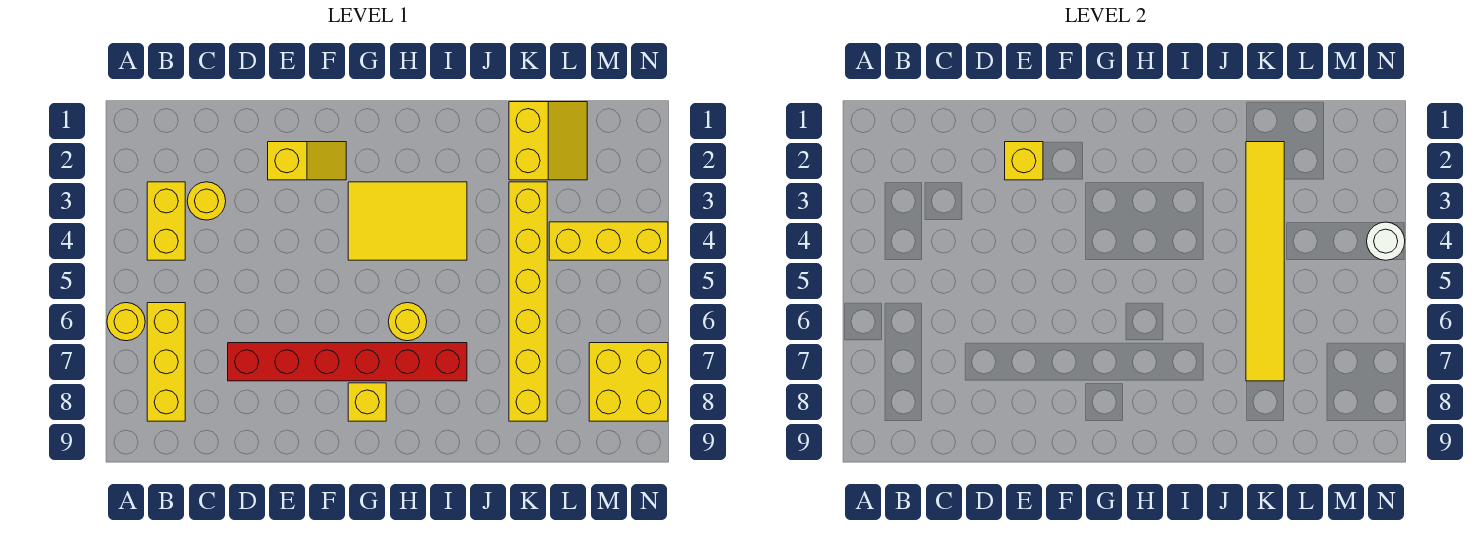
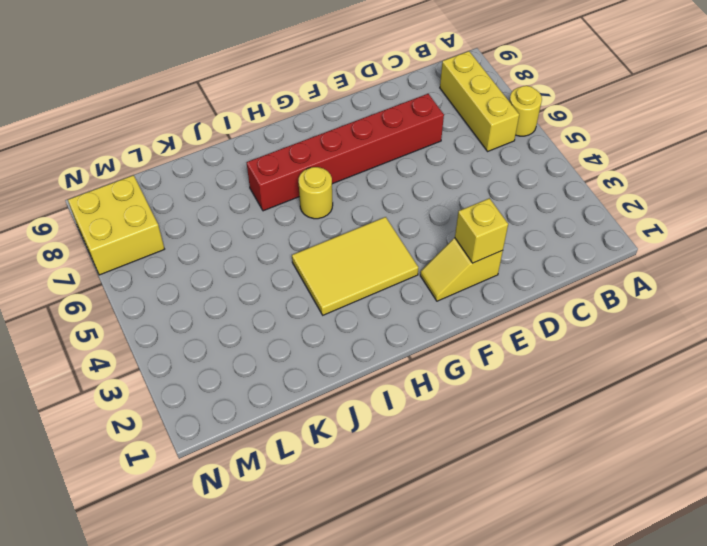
none -> yellow 1x2 brick [147,182,185,260]
none -> yellow 1x1 round brick [187,182,226,220]
none -> yellow 1x1 brick [348,383,386,421]

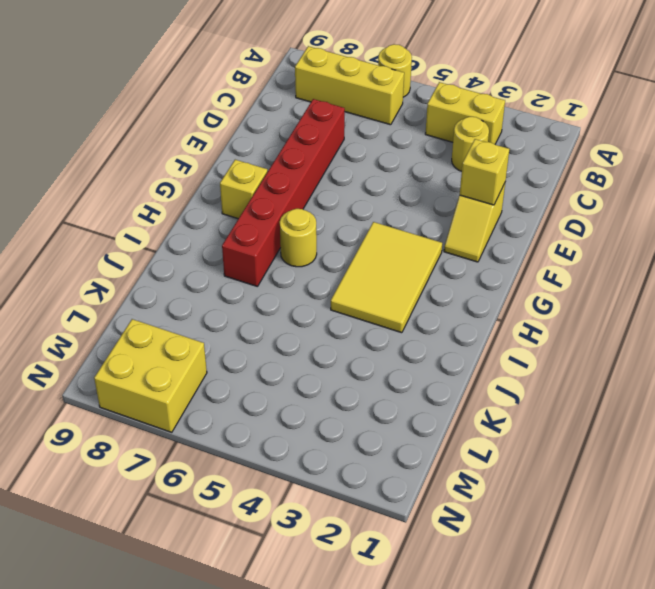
none -> yellow 2x2 slope [509,102,587,180]
none -> yellow 1x6 brick [509,182,547,421]
none -> yellow 1x3 brick [549,222,668,260]

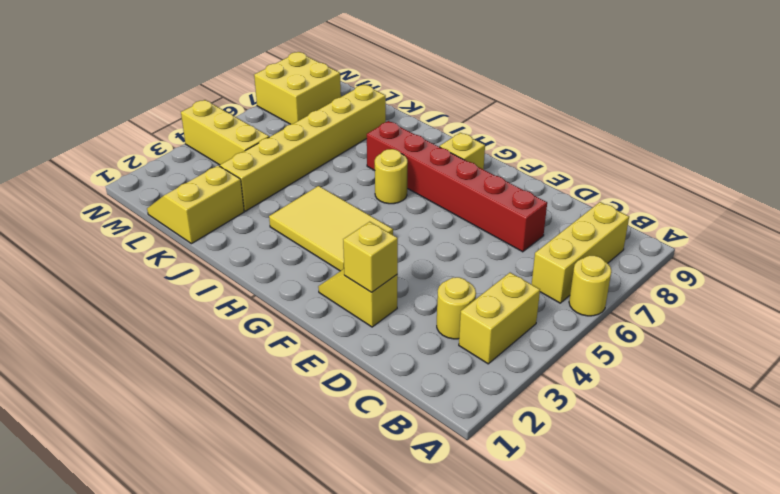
none -> yellow 1x6 tile [1246,142,1284,381]
none -> white 1x1 round brick [1367,222,1405,260]

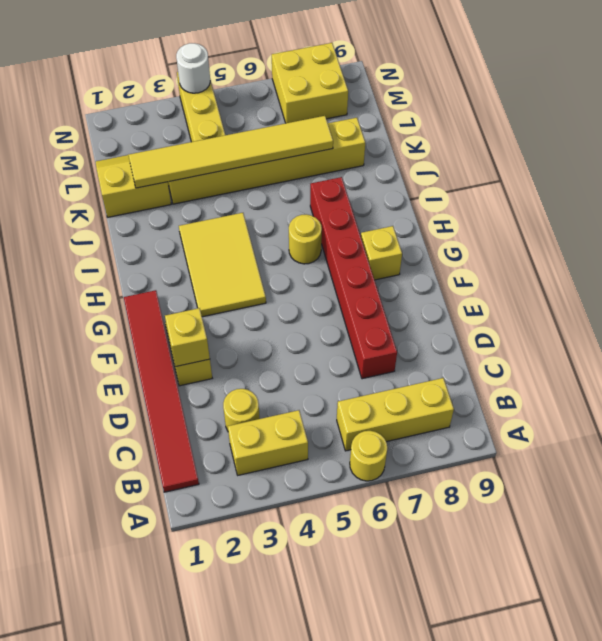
red 1x6 tile [124,290,199,492] -> none

